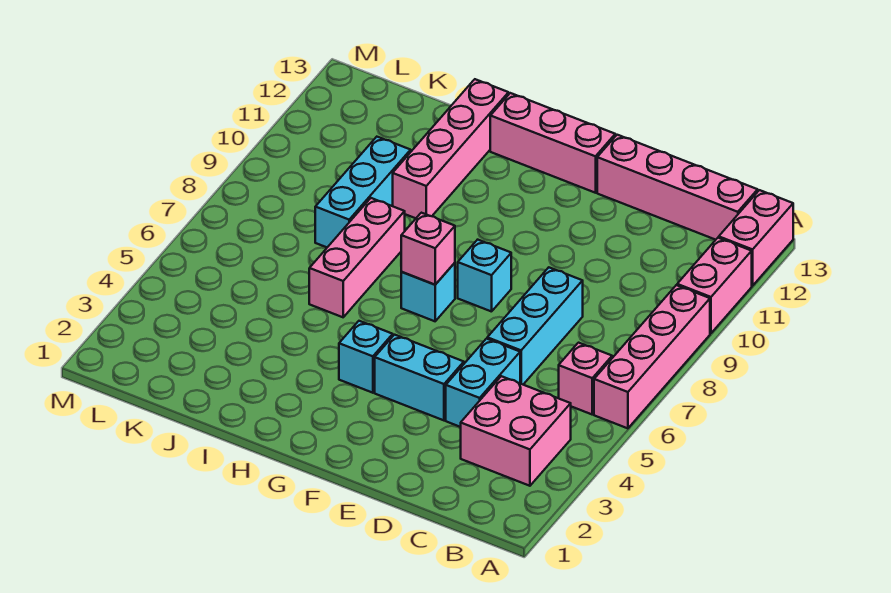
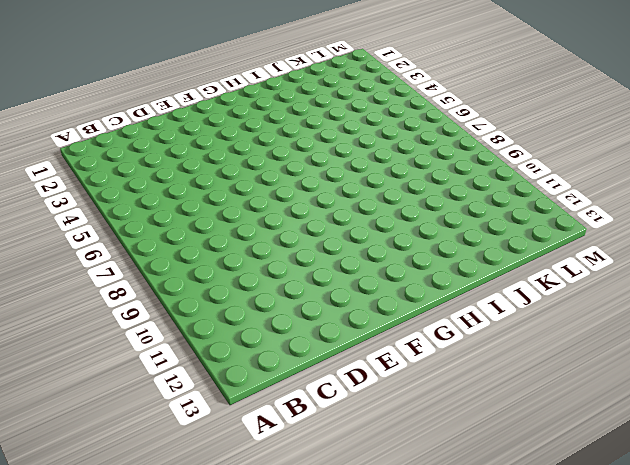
none -> pink 1x4 brick [594,285,710,428]
none -> pink 1x2 brick [677,238,752,333]
none -> pink 1x2 brick [719,190,793,286]

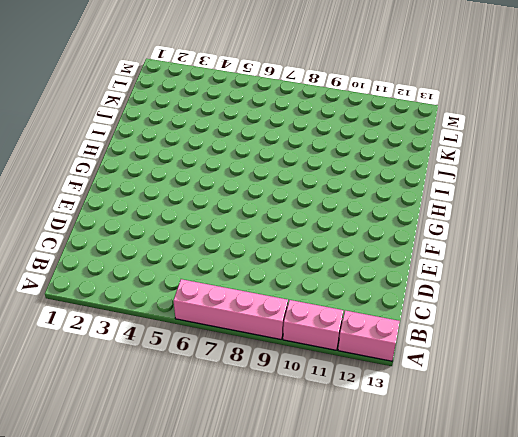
none -> pink 2x2 brick [461,376,571,486]
none -> pink 1x1 brick [559,343,612,414]
none -> pink 1x4 brick [597,135,758,240]

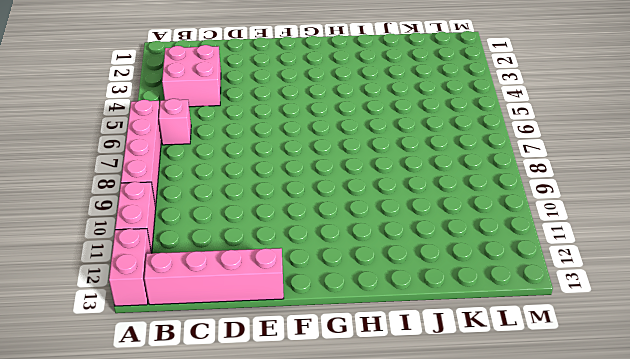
none -> cyan 1x2 brick [446,339,520,427]
none -> cyan 1x3 brick [487,267,583,384]
none -> cyan 1x2 brick [375,335,464,420]

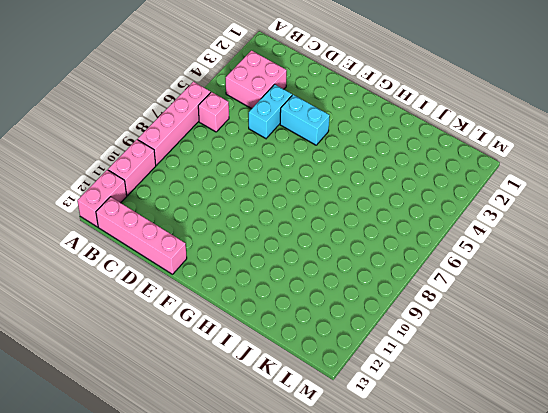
none -> cyan 1x3 brick [487,267,583,384]
none -> cyan 1x1 brick [458,240,511,312]
none -> pink 1x3 brick [490,93,615,193]

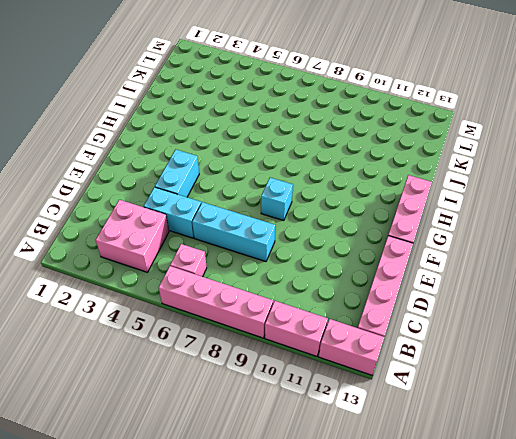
none -> cyan 1x1 brick [339,321,393,393]
none -> cyan 1x1 brick [401,263,455,321]
none -> pink 1x3 brick [309,198,405,317]

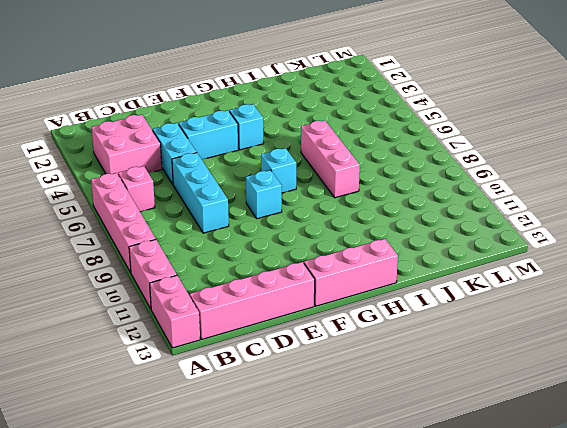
none -> pink 1x4 brick [393,79,509,218]
none -> cyan 1x3 brick [315,137,411,247]
none -> pink 1x1 brick [401,213,455,284]

